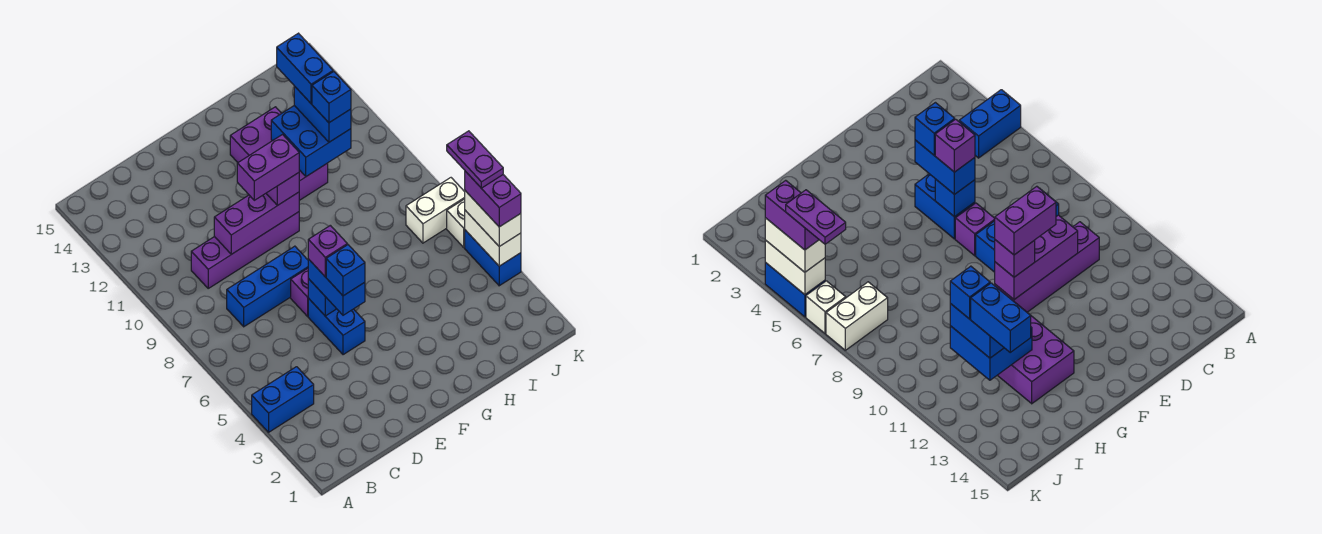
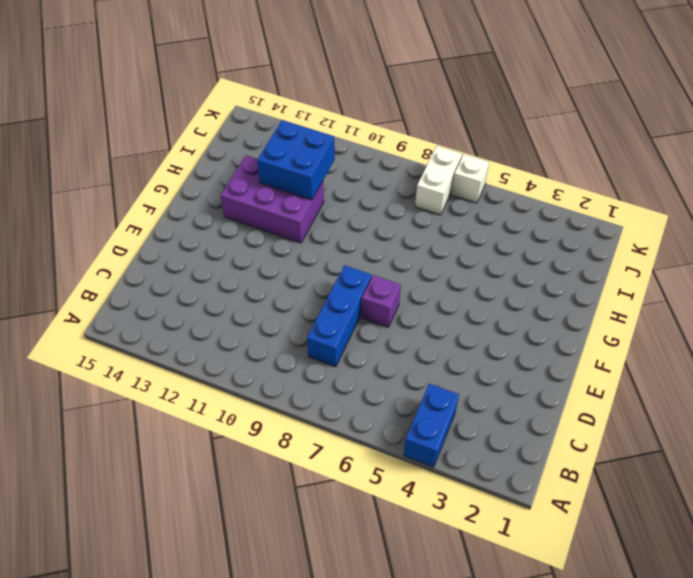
none -> purple 1x4 brick [191,212,299,288]
none -> blue 1x2 brick [308,299,365,355]
none -> blue 1x2 brick [465,230,521,286]

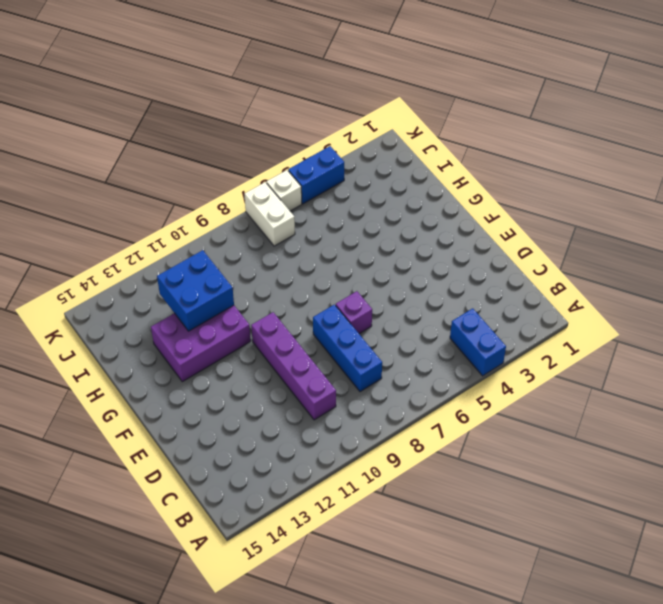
none -> blue 1x2 brick [308,299,365,355]
none -> purple 1x3 brick [214,192,299,254]
none -> blue 1x1 brick [308,279,336,316]

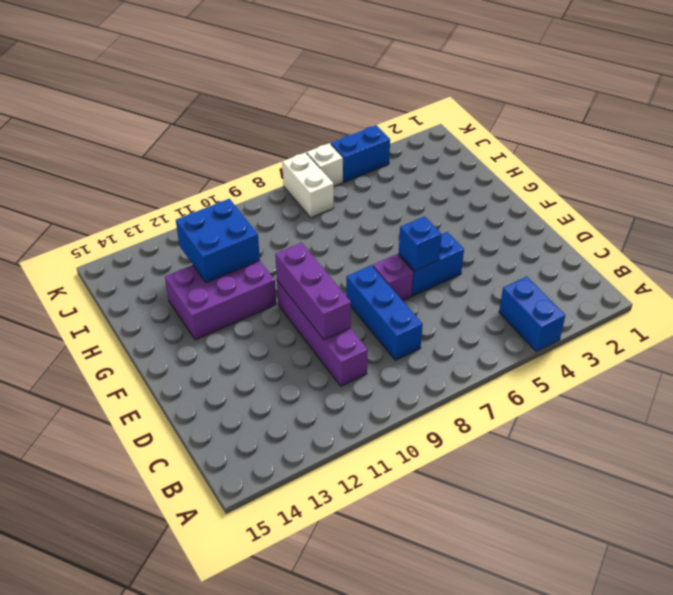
none -> white 1x2 brick [465,210,521,266]
none -> blue 1x2 brick [308,259,365,315]
none -> purple 1x1 brick [266,173,299,206]

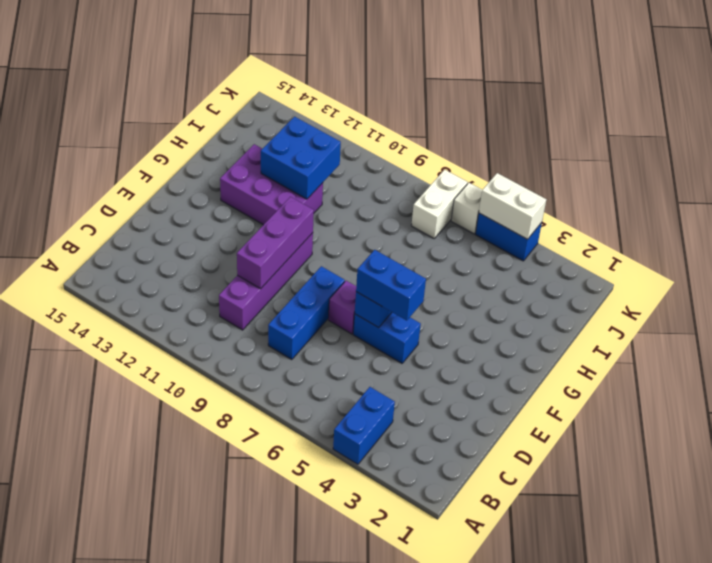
none -> purple 1x1 brick [266,173,299,206]
none -> blue 1x2 brick [294,86,351,142]
none -> white 1x2 brick [465,191,521,246]

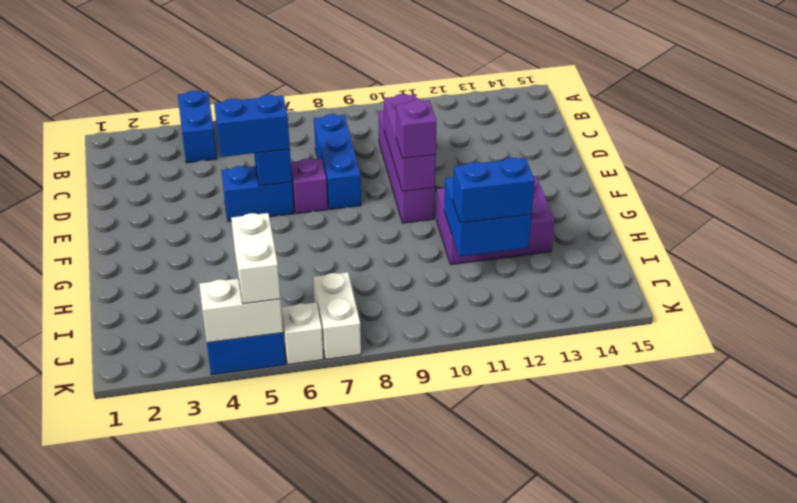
white 1x2 brick [231,213,280,304] -> white 1x2 brick turned to [465,191,521,246]
none -> blue 1x1 brick [326,245,365,296]
none -> purple 1x1 brick [308,225,347,277]
none -> purple 1x2 brick [237,135,299,200]

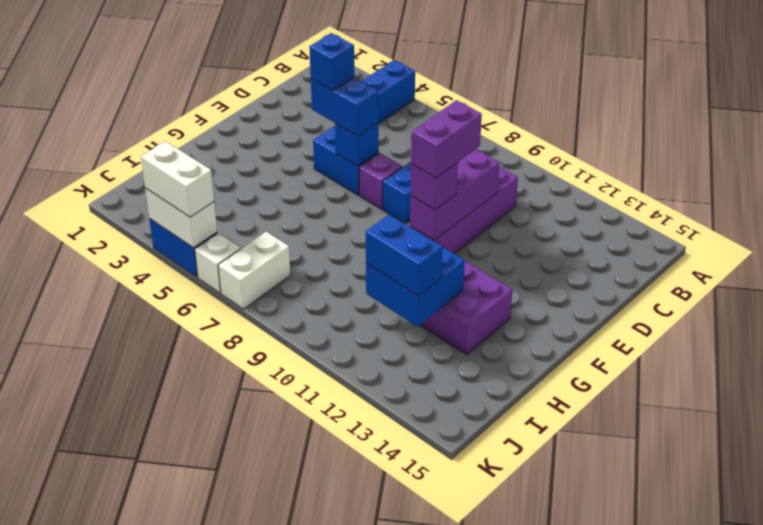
none -> purple 1x1 brick [308,225,347,277]
none -> blue 1x1 brick [312,72,351,123]
none -> blue 1x2 brick [277,33,333,104]

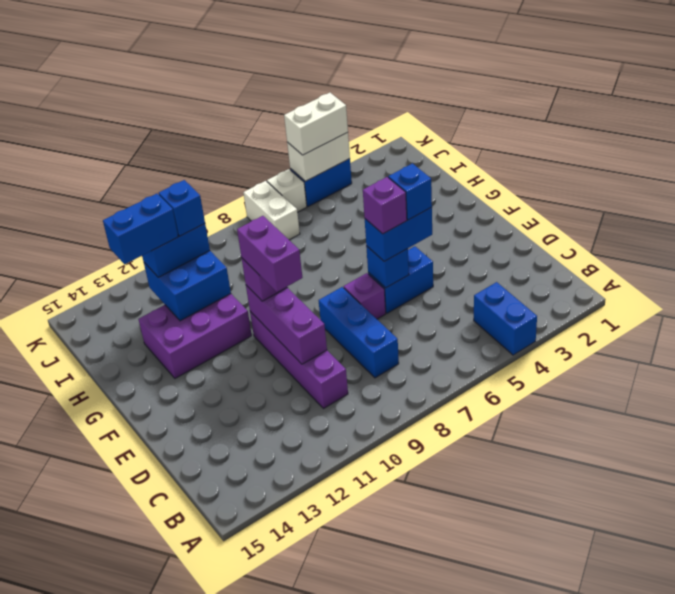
none -> purple 1x2 brick [465,171,521,227]
none -> purple 1x2 plate [447,131,503,188]

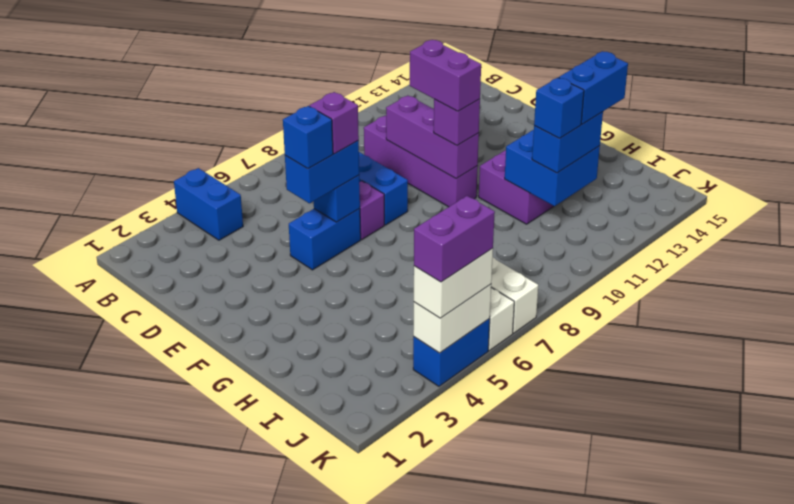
none -> purple 1x2 plate [447,131,503,188]

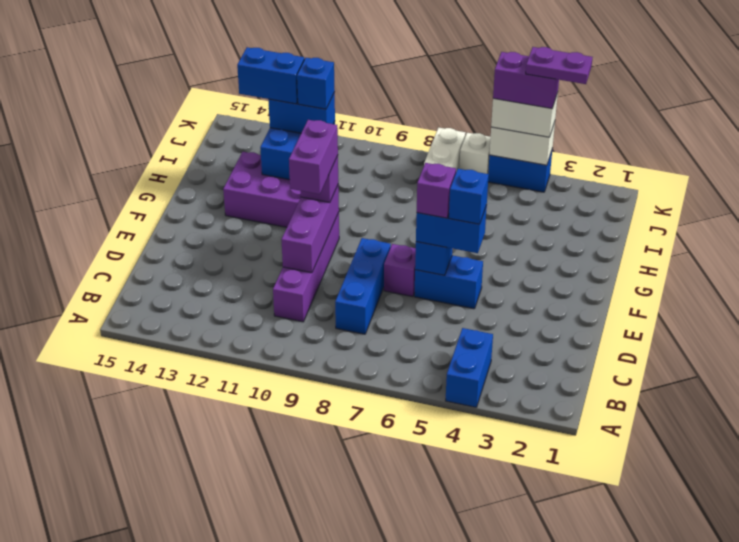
purple 1x2 plate [526,47,593,84] -> purple 1x2 plate moved to [447,131,503,188]

